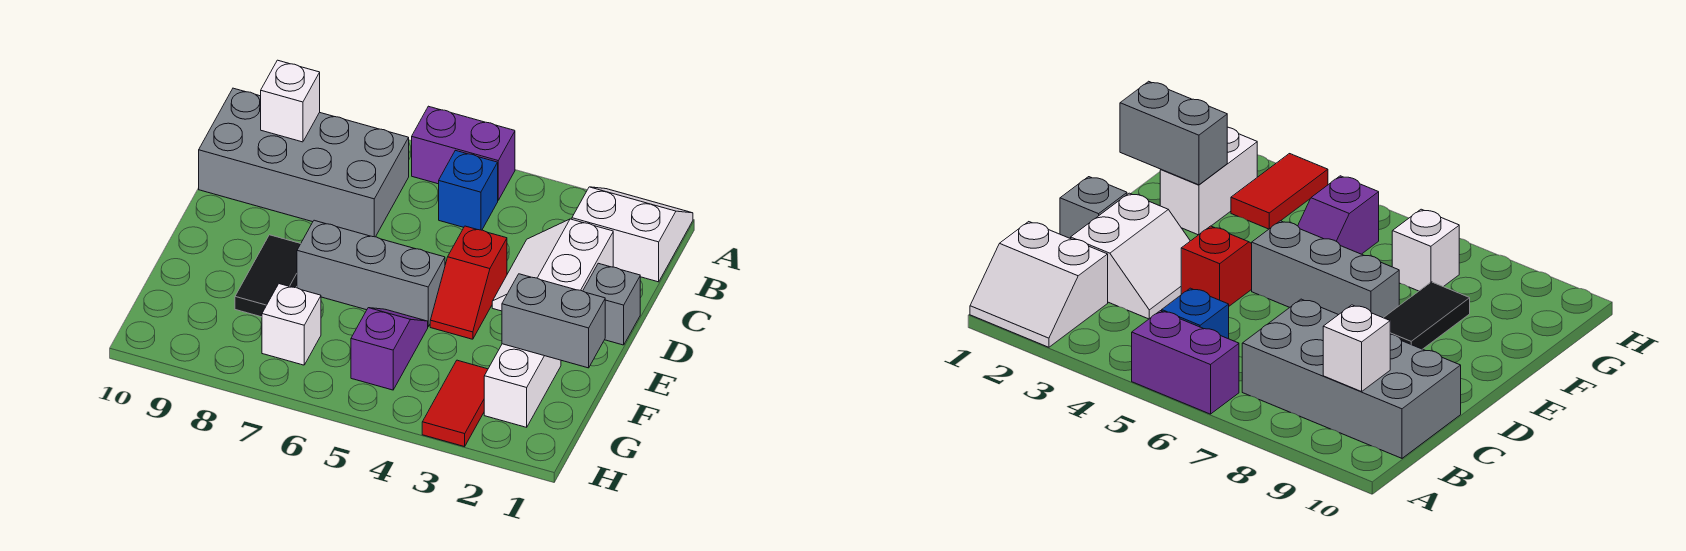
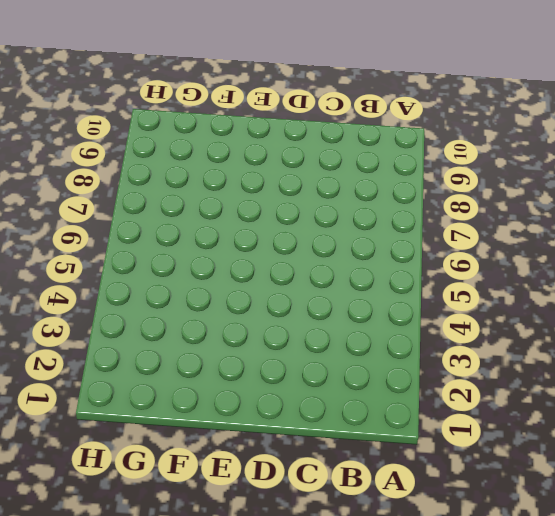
none -> white 2x2 slope [572,187,693,282]
none -> purple 1x2 brick [412,106,515,200]
none -> blue 1x1 brick [439,150,498,230]

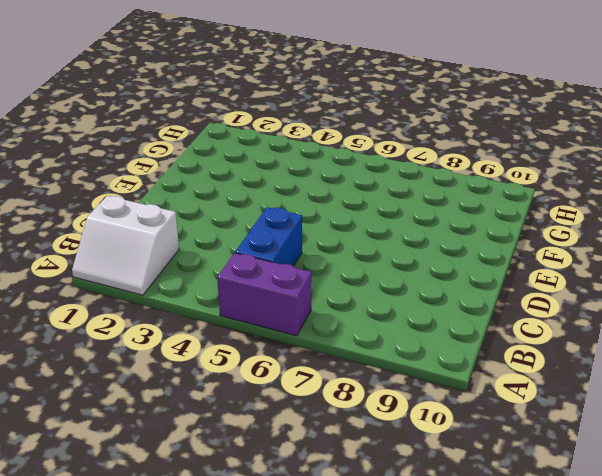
blue 1x2 brick [235,207,302,266] -> blue 1x1 brick [439,150,498,230]
none -> grey 2x4 brick [199,88,409,237]
none -> white 2x2 slope [492,219,613,311]
none -> grey 1x1 brick [583,263,640,345]

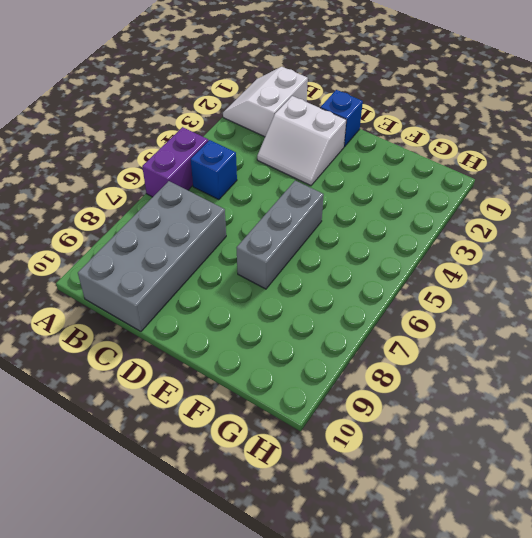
blue 1x1 brick [320,90,363,147] -> grey 1x1 brick [583,263,640,345]
none -> red 1x2 slope [430,226,507,339]
none -> black 1x2 tile [235,235,301,317]
none -> white 1x2 brick [484,344,561,427]

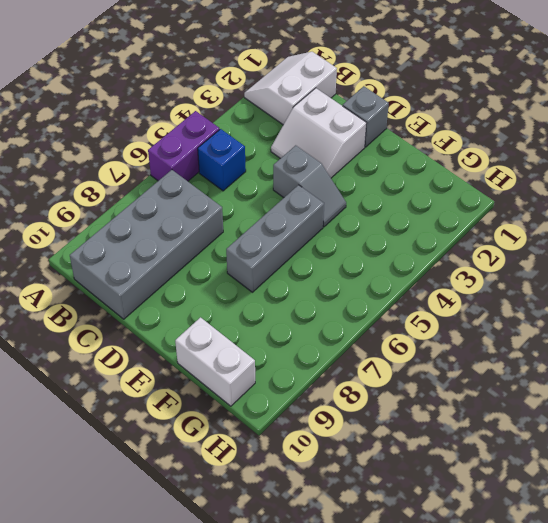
grey 1x2 slope [273,145,346,227] -> red 1x2 slope [430,226,507,339]
white 1x2 brick [175,317,255,406] -> white 1x2 brick moved to [484,344,561,427]
none -> black 1x2 tile [235,235,301,317]
none -> purple 1x2 slope [351,308,428,390]
none -> red 1x2 tile [422,360,488,447]

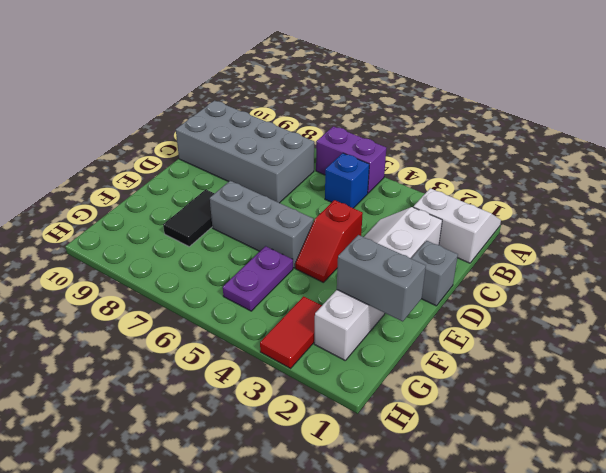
purple 1x2 plate [223,246,293,311] -> purple 1x2 slope [351,308,428,390]
none -> white 1x1 brick [262,284,321,365]
none -> white 1x1 brick [261,60,320,142]

